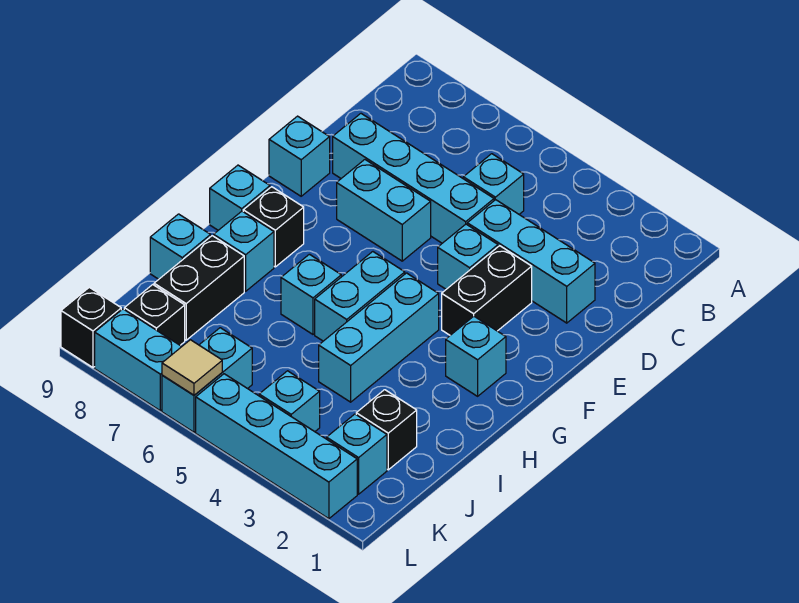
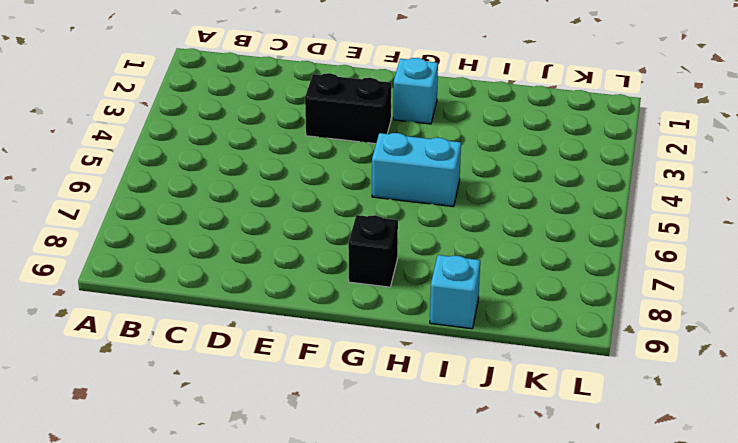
none -> cyan 1x1 brick [463,154,524,214]
none -> cyan 1x3 brick [467,200,595,323]
none -> cyan 1x4 brick [333,114,494,243]

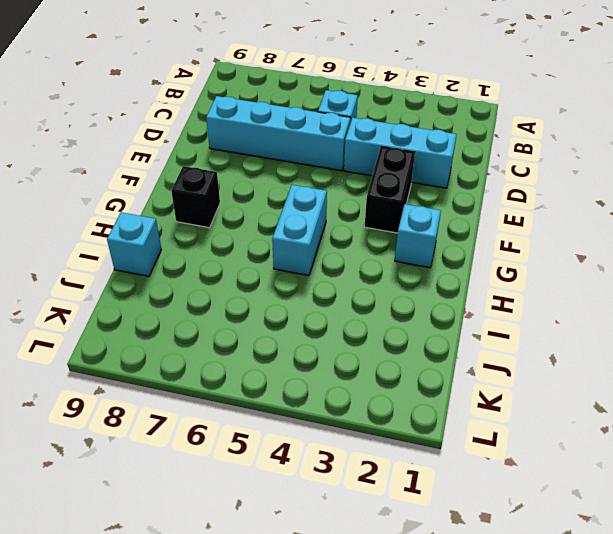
none -> cyan 1x1 brick [438,224,498,289]
none -> cyan 1x2 brick [337,160,431,261]
none -> cyan 1x1 brick [269,116,330,196]

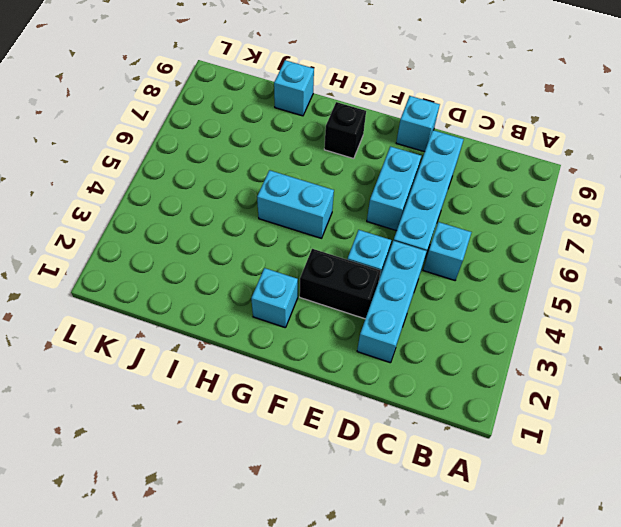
none -> cyan 1x3 brick [319,273,439,402]
none -> cyan 1x1 brick [210,165,270,230]
none -> cyan 1x1 brick [281,254,341,334]

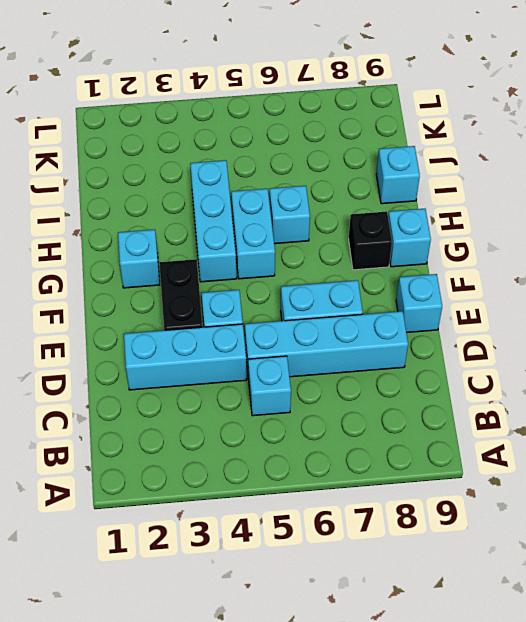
none -> cyan 1x1 brick [214,211,274,291]
none -> black 1x2 brick [154,236,244,340]
none -> black 1x1 brick [356,390,417,470]

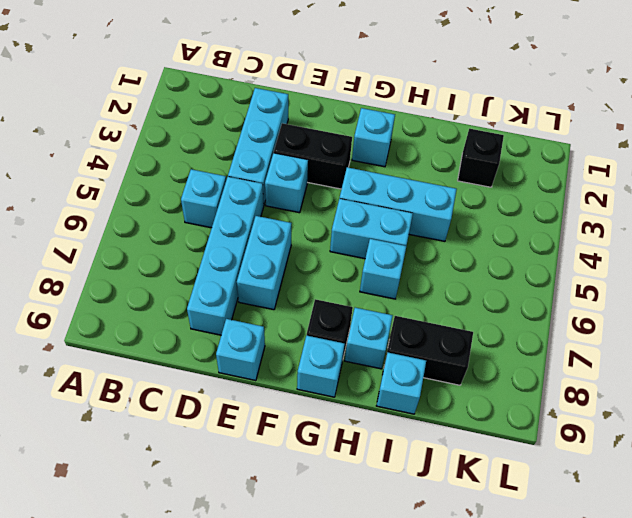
none -> cyan 1x1 brick [327,414,387,494]
none -> cyan 1x1 brick [259,371,320,432]
none -> cyan 1x2 brick [162,328,252,432]

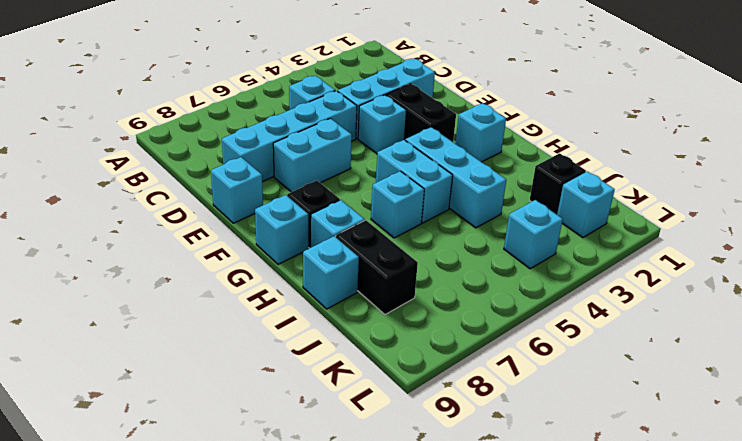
none -> cyan 1x2 brick [162,328,252,432]
none -> black 1x1 brick [124,285,185,345]
none -> cyan 1x4 brick [196,374,357,519]

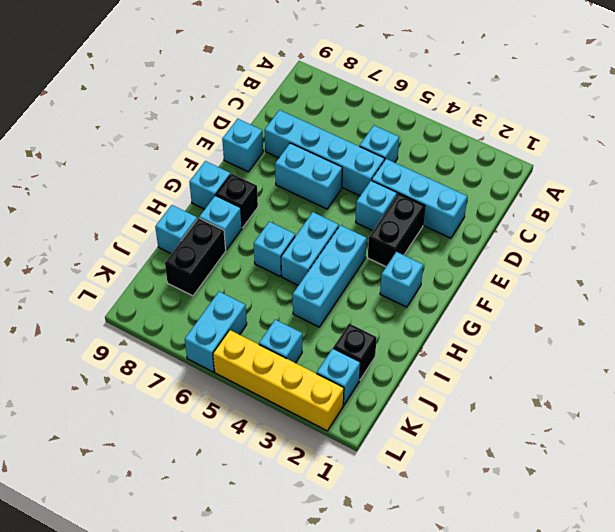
yellow 1x4 brick [213,330,344,431] -> cyan 1x4 brick [196,374,357,519]
none -> black 1x1 brick [124,285,185,345]
none -> cyan 1x2 brick [95,309,182,411]
none -> black 1x1 brick [61,287,121,367]

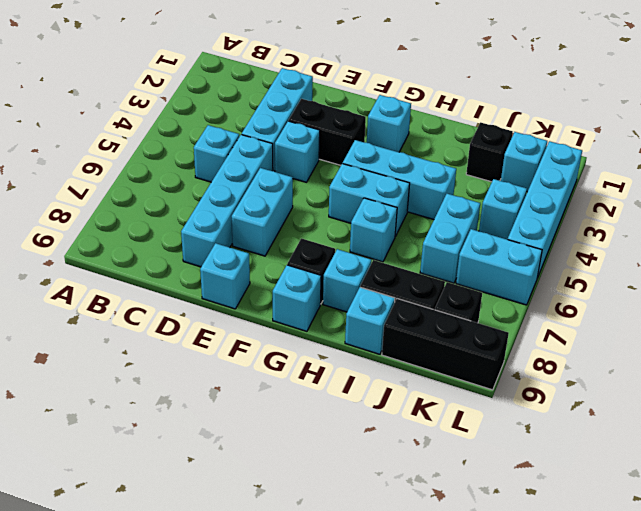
cyan 1x2 brick [420,194,480,283] -> cyan 1x2 brick moved to [95,309,182,411]
black 1x3 brick [382,299,509,390] -> black 1x1 brick [61,287,121,367]
none -> tan 1x1 tile [162,340,222,395]

